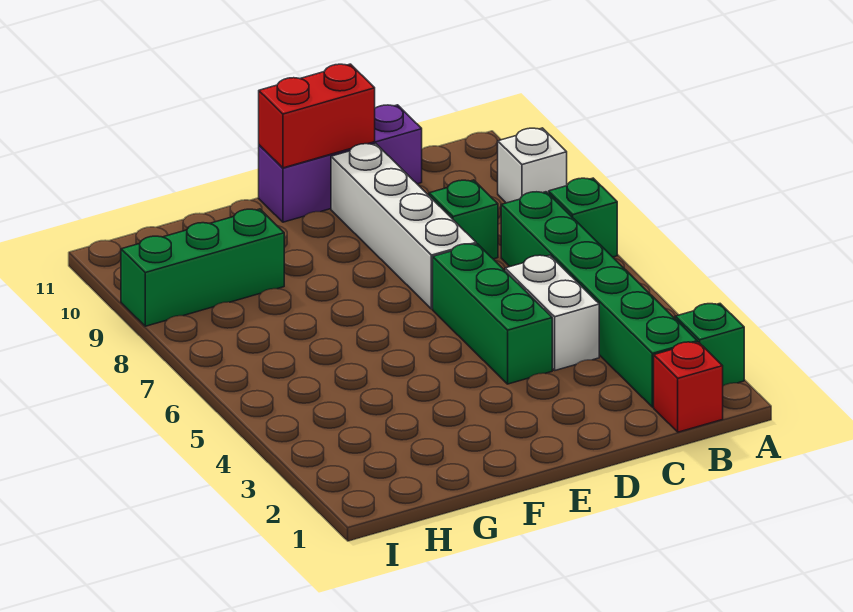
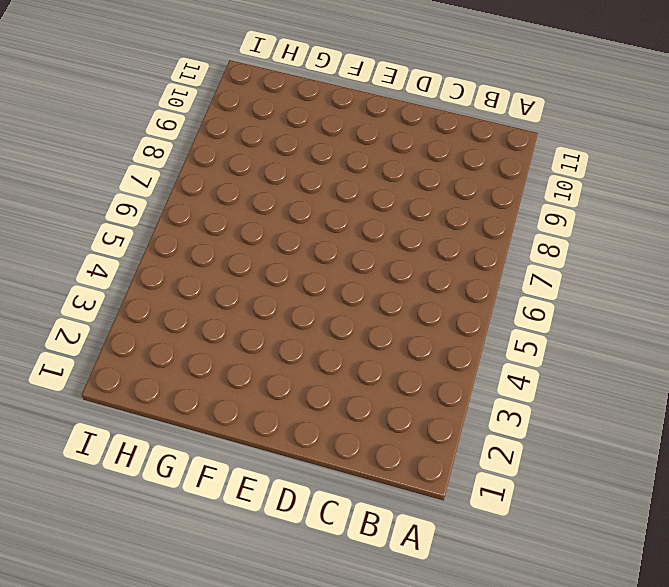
none -> green 1x1 brick [675,304,744,386]
none -> green 1x1 brick [549,178,617,257]
none -> white 1x1 brick [498,128,567,203]

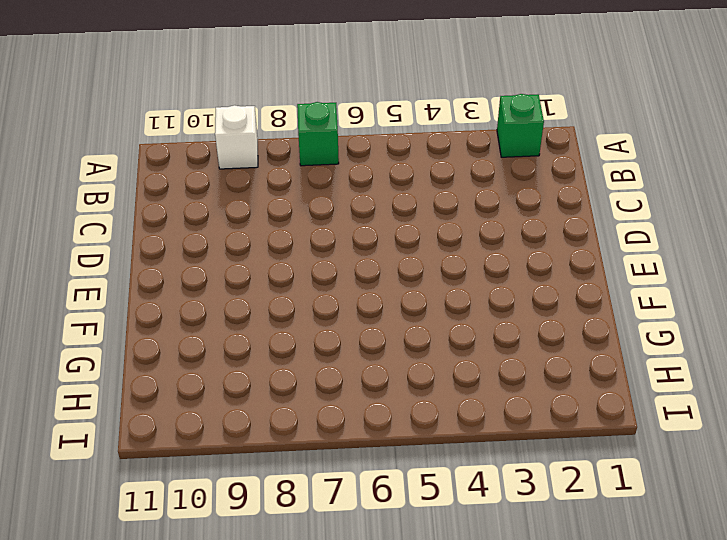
none -> red 1x1 brick [654,342,723,432]
none -> green 1x6 brick [501,192,697,407]
none -> white 1x2 brick [505,255,599,370]

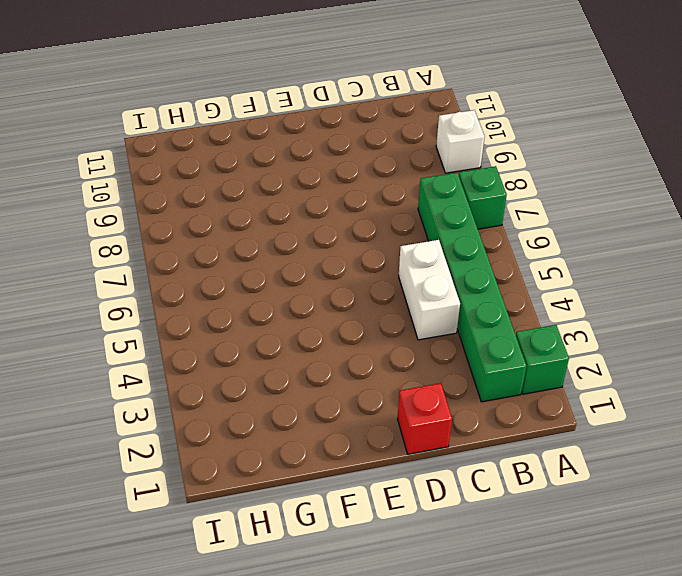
red 1x1 brick [398,383,452,454] -> red 1x1 brick moved to [654,342,723,432]
none -> green 1x1 brick [429,180,498,259]
none -> purple 1x3 brick [259,105,422,222]
none -> green 1x3 brick [433,244,552,384]

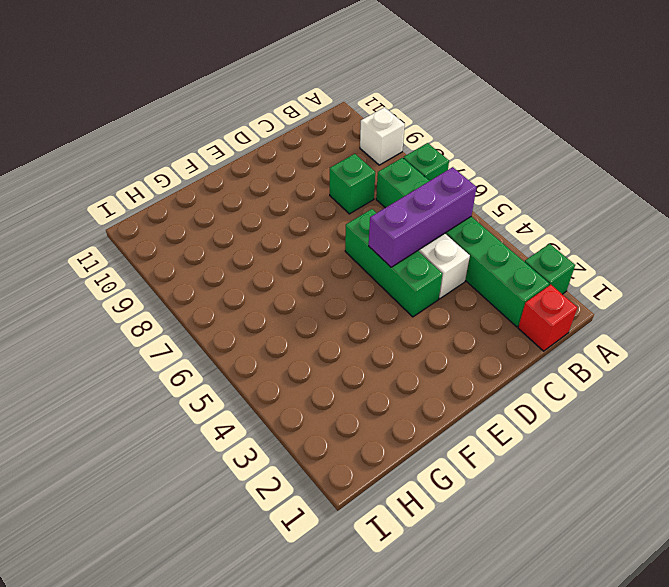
purple 1x3 brick [369,167,477,267] -> purple 1x3 brick moved to [259,105,422,222]
none -> white 1x4 brick [331,144,476,309]
none -> green 1x3 brick [121,209,284,326]
none -> red 1x2 brick [259,64,375,168]

